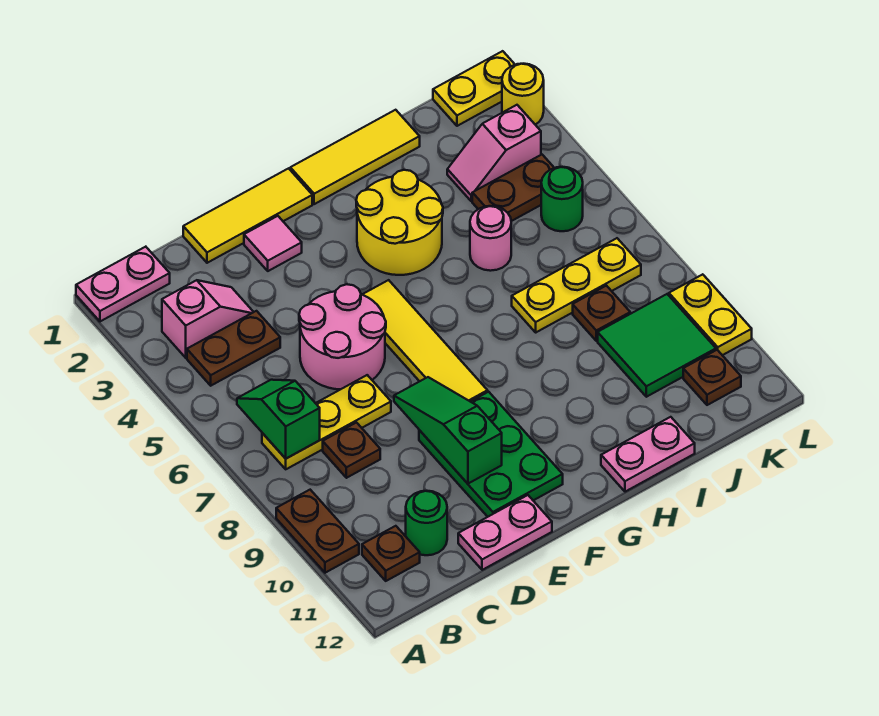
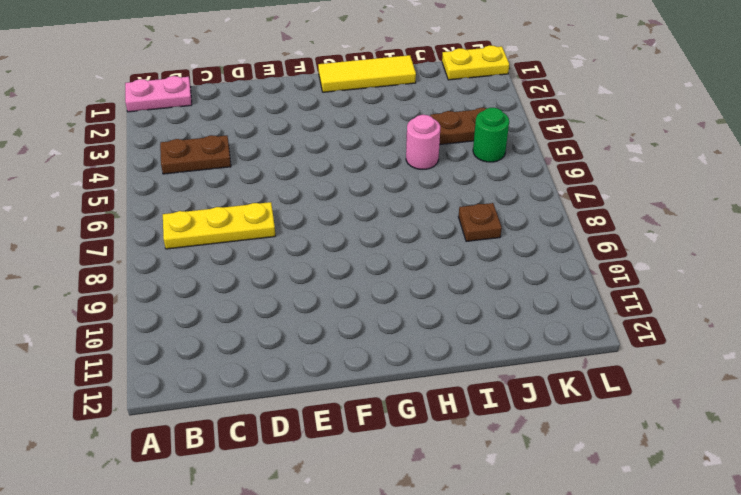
none -> brown 1x2 plate [276,490,359,573]
none -> pink 1x2 slope [162,280,253,358]
none -> brown 1x1 plate [362,526,420,581]
none -> brown 1x1 plate [323,423,380,478]

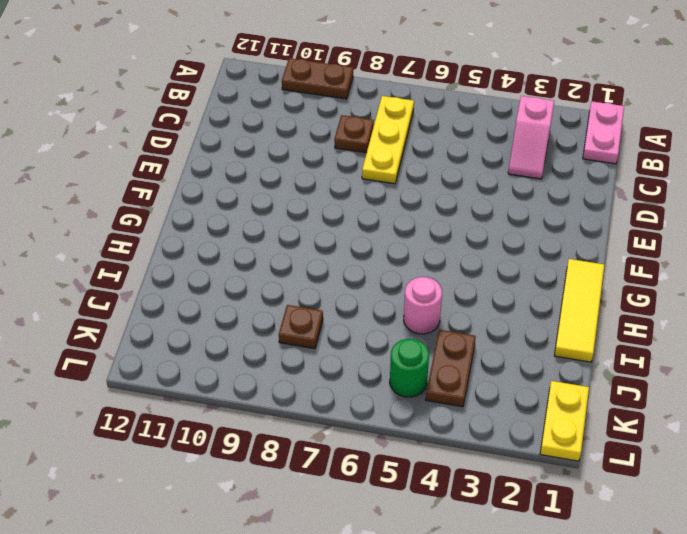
none -> brown 1x2 plate [187,311,280,386]
none -> brown 1x1 plate [362,526,420,581]
none -> green 1x1 round brick [406,491,447,555]
none -> yellow 1x3 tile [183,168,312,263]

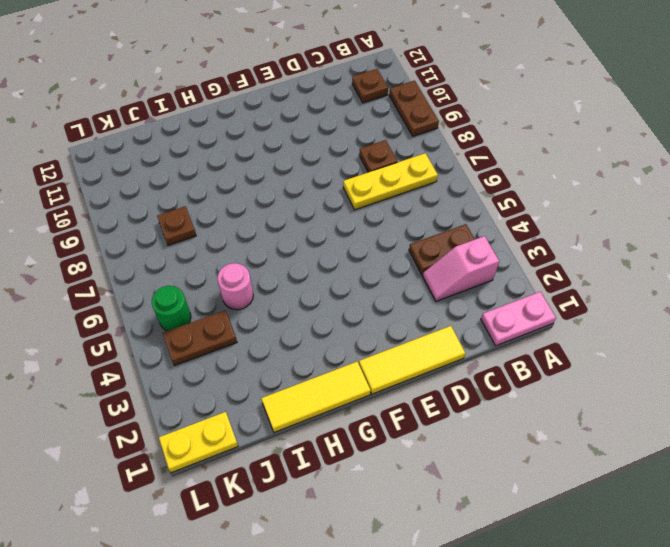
none -> green 1x1 round brick [406,491,447,555]
none -> pink 2x2 round brick [299,284,386,390]
none -> pink 1x2 plate [458,495,552,570]
none -> pink 1x1 tile [244,216,302,271]

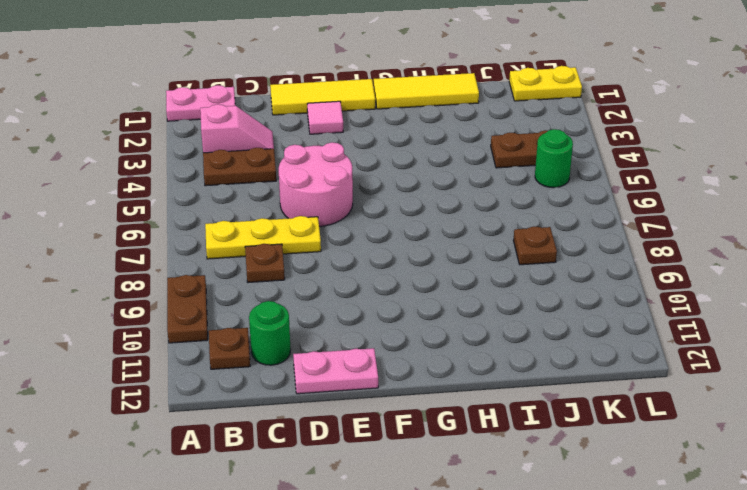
none -> green 2x3 plate [419,392,563,517]
none -> yellow 1x4 tile [362,280,488,402]
none -> yellow 2x2 round brick [356,170,443,275]
none -> pink 1x2 plate [601,417,695,492]

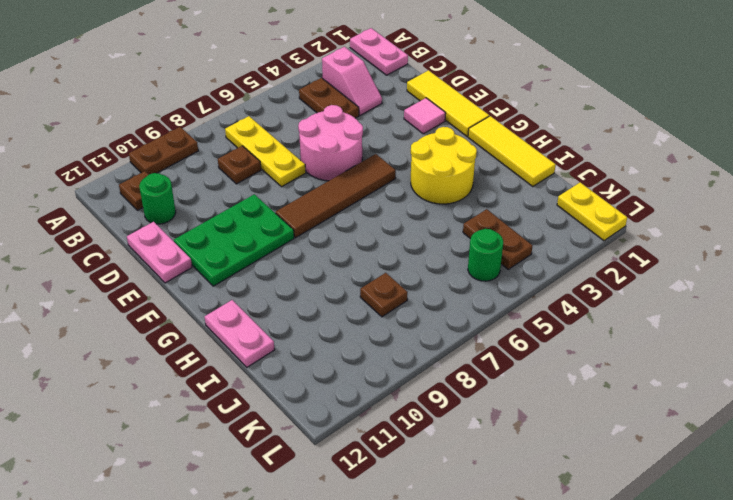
brown 1x4 tile [276,154,396,238] -> yellow 1x4 tile [362,280,488,402]
none -> pink 1x1 round brick [470,206,511,271]
none -> yellow 1x3 plate [512,238,641,332]
none -> pink 1x2 slope [447,105,541,201]
none -> green 2x2 tile [598,294,716,397]

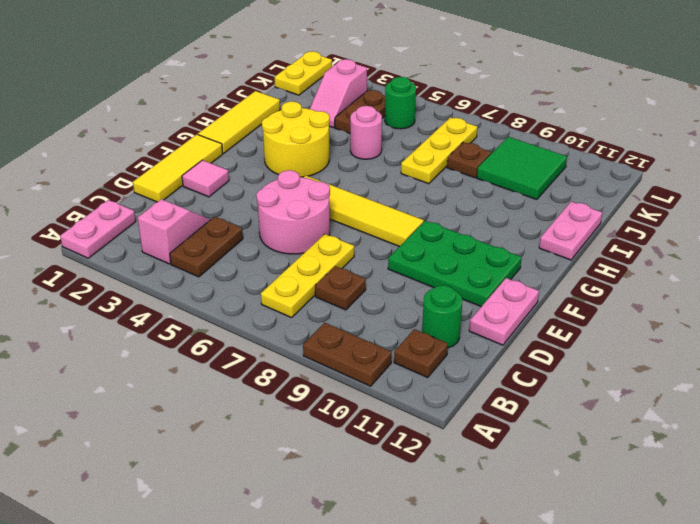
none -> brown 1x1 plate [683,350,741,405]
none -> yellow 1x1 round brick [502,64,544,125]
none -> yellow 1x2 plate [669,274,752,355]
none -> green 1x2 slope [237,380,320,459]

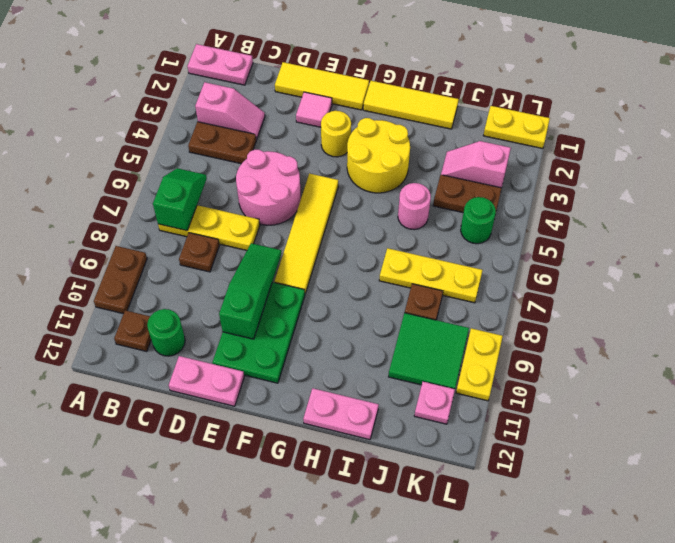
yellow 1x1 round brick [321,111,351,157] -> yellow 1x1 round brick moved to [502,64,544,125]
pink 1x1 plate [414,382,455,424] -> brown 1x1 plate [683,350,741,405]

